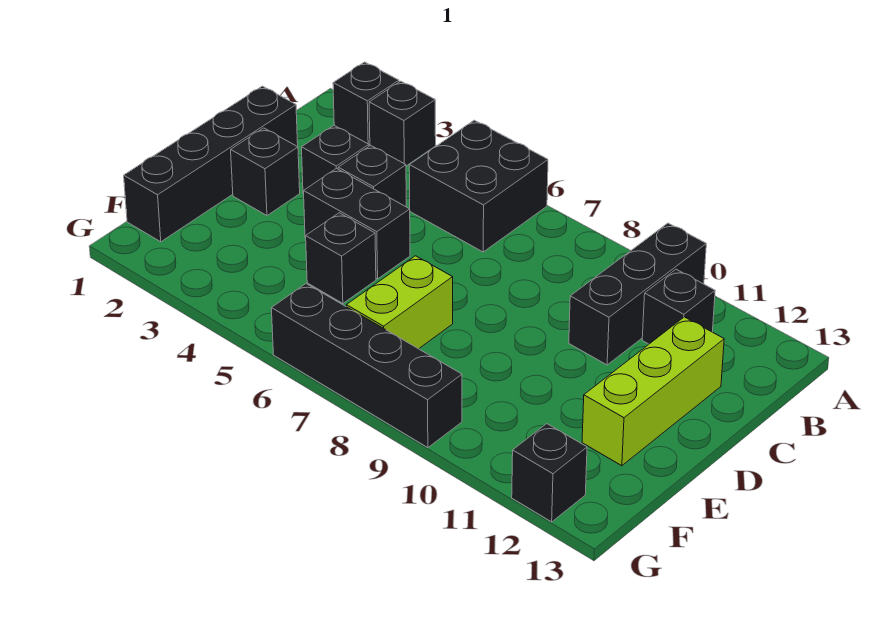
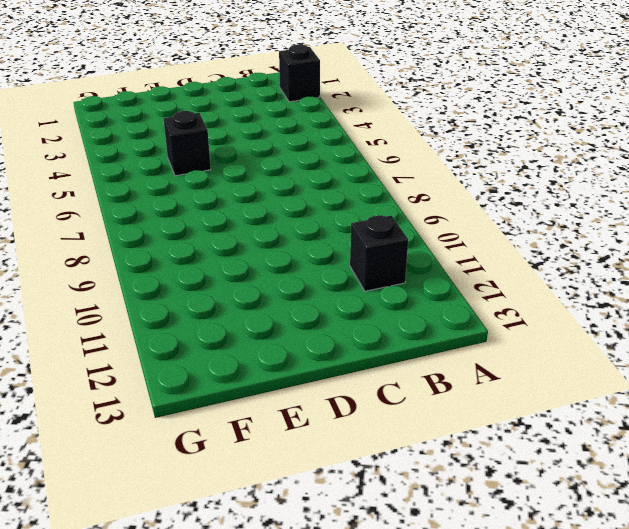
none -> black 1x1 brick [369,81,436,166]
none -> black 2x2 brick [409,120,548,252]
none -> black 1x3 brick [569,223,706,365]

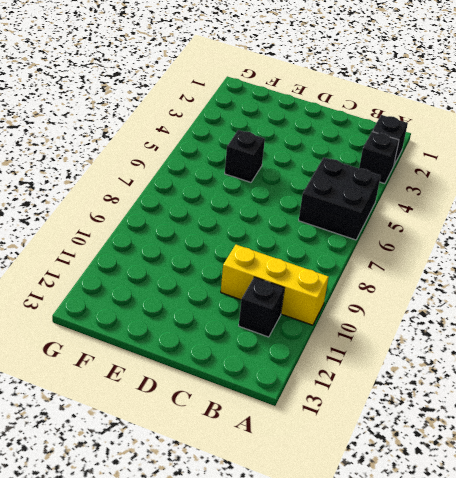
yellow 1x3 brick [221,245,329,325] -> black 1x3 brick [569,223,706,365]
none -> black 1x4 brick [124,86,298,242]
none -> black 1x1 brick [302,126,369,194]
none -> black 1x1 brick [338,145,406,207]

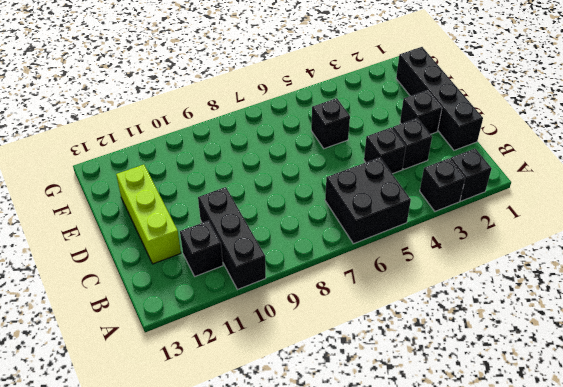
none -> black 1x2 brick [304,168,410,279]
none -> lime 1x2 brick [346,256,453,349]
none -> black 1x4 brick [271,284,462,448]

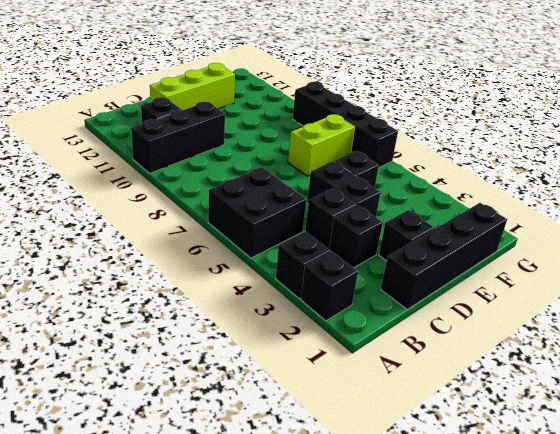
none -> black 1x1 brick [512,424,587,522]

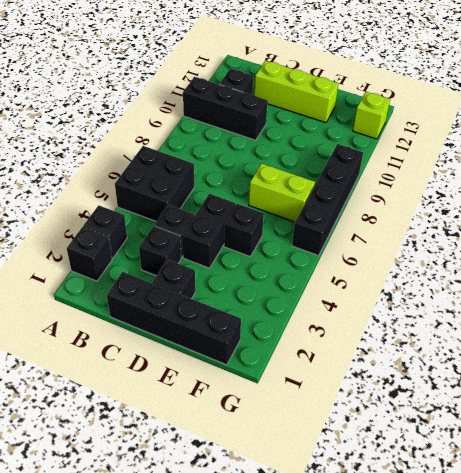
lime 1x1 brick [353,92,390,139] -> black 1x1 brick [512,424,587,522]

